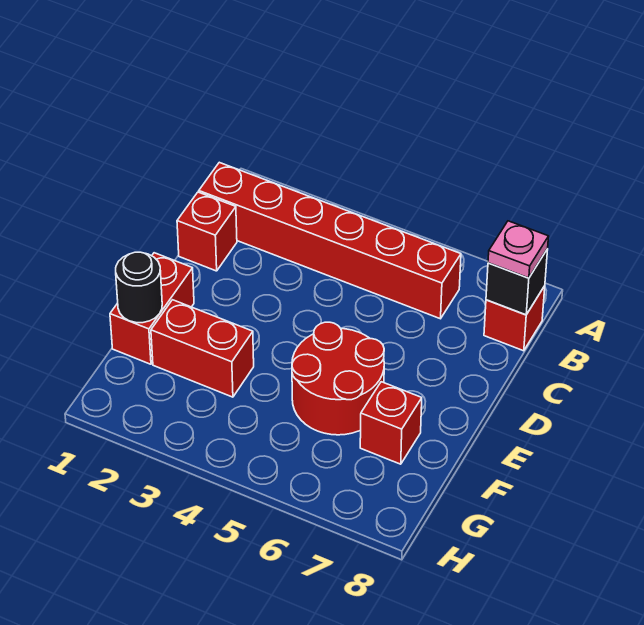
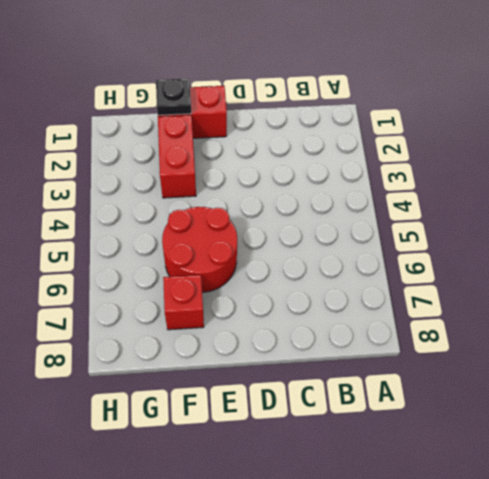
black 1x1 plate [156,78,191,115] -> black 1x1 round brick [116,252,162,323]
none -> red 1x6 brick [199,162,461,319]
none -> red 1x1 brick [484,286,545,351]

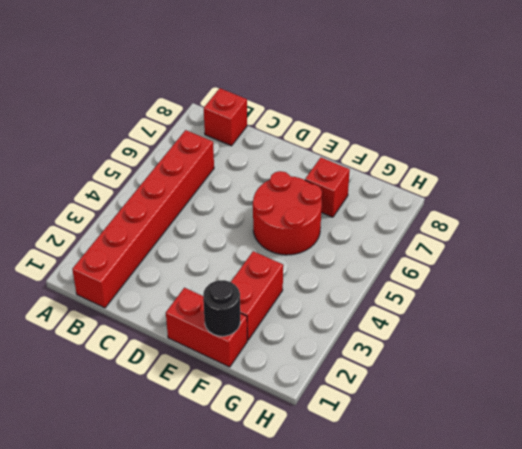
none -> red 1x1 brick [177,192,237,271]
none -> black 1x1 brick [486,249,548,315]

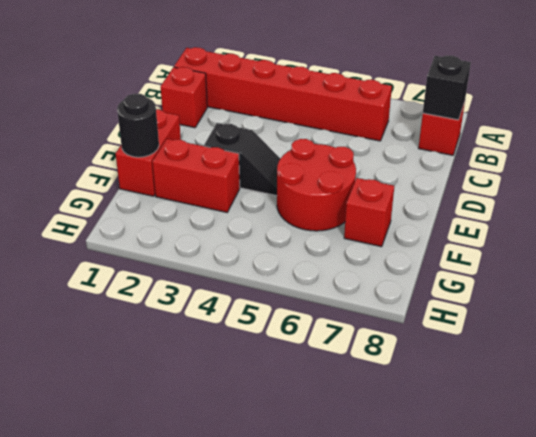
black 1x2 slope [204,123,280,196] -> none
none -> pink 1x1 plate [488,221,549,278]

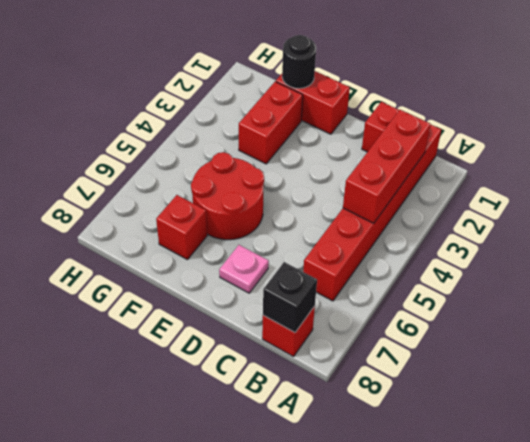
red 1x3 brick [343,110,431,223] -> none
pink 1x1 plate [219,245,269,293] -> pink 1x1 plate moved to [488,221,549,278]

